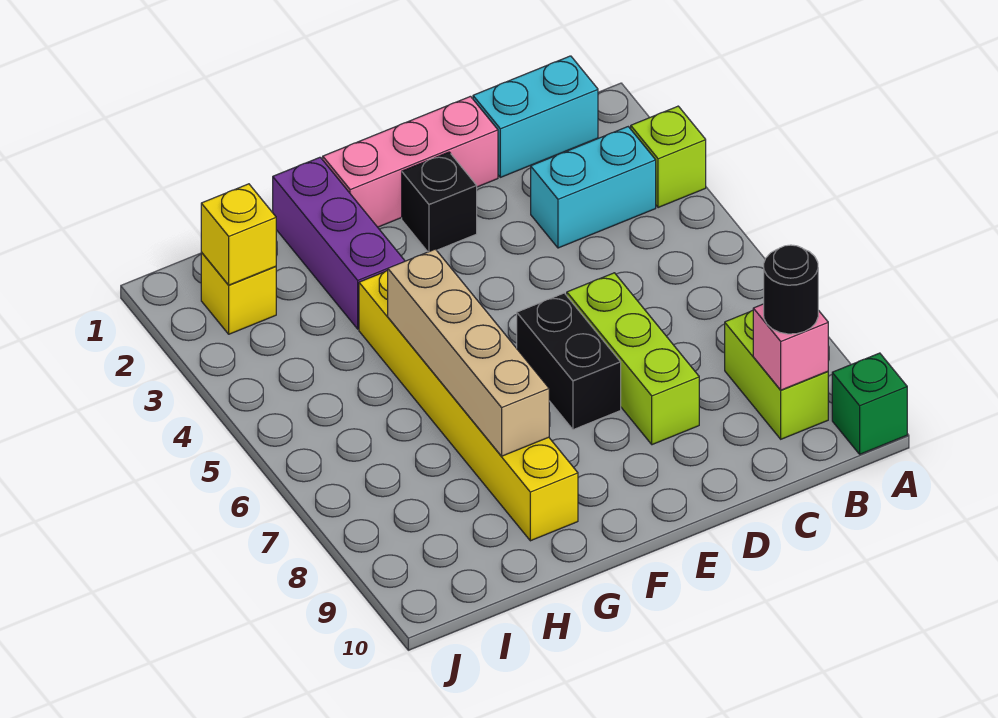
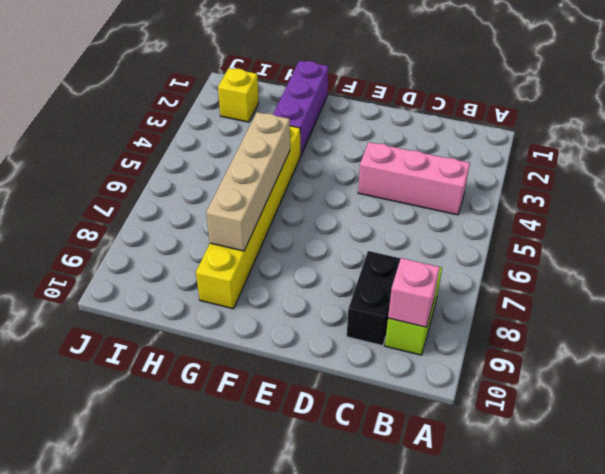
pink 1x3 brick [358,142,470,215] -> pink 1x3 brick moved to [323,96,498,227]
black 1x2 brick [347,251,401,346] -> black 1x2 brick moved to [517,293,621,430]
none -> lime 1x1 brick [631,106,706,208]
none -> green 1x1 brick [832,353,907,454]
none -> cyan 1x2 brick [473,56,598,177]

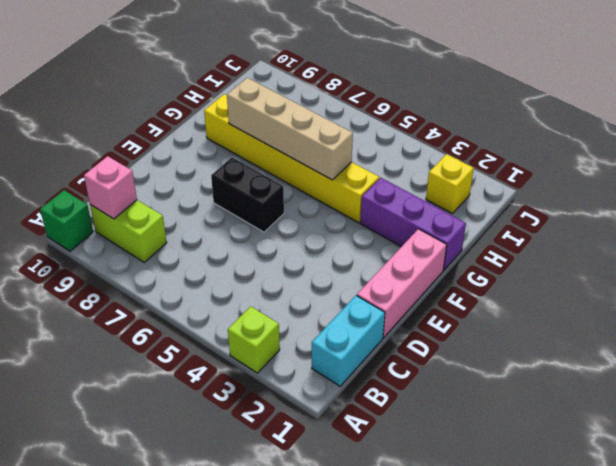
none -> cyan 1x2 brick [531,127,656,248]
none -> lime 1x3 brick [567,273,699,445]
none -> black 1x1 brick [402,152,477,252]

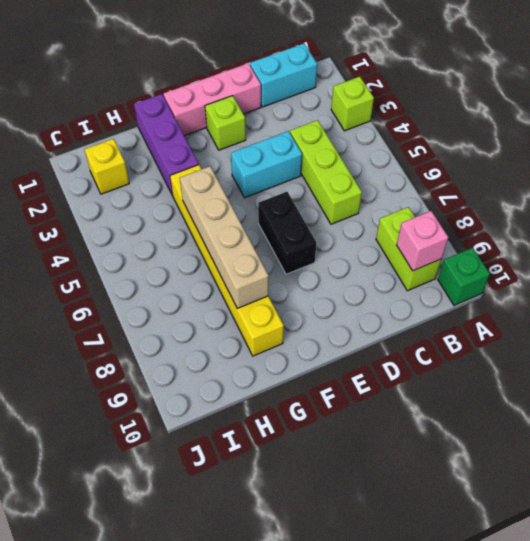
lime 1x3 brick [290,120,362,224] -> lime 1x3 brick moved to [567,273,699,445]
cyan 1x2 brick [231,131,302,198] -> cyan 1x2 brick moved to [531,127,656,248]
lime 1x1 brick [205,96,246,150] -> black 1x1 brick [402,152,477,252]
none -> yellow 1x1 brick [201,184,276,285]
none -> black 1x1 round brick [764,245,818,334]

